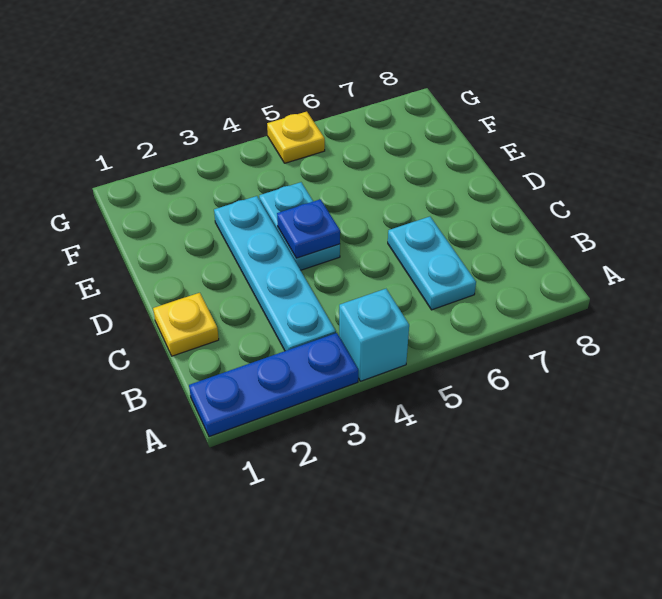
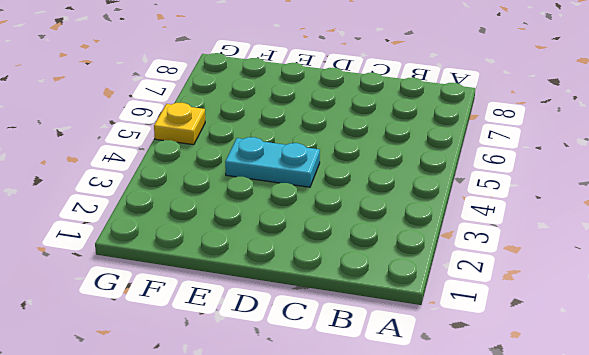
none -> blue 1x3 plate [189,333,358,437]
none -> cyan 1x1 brick [339,289,409,381]

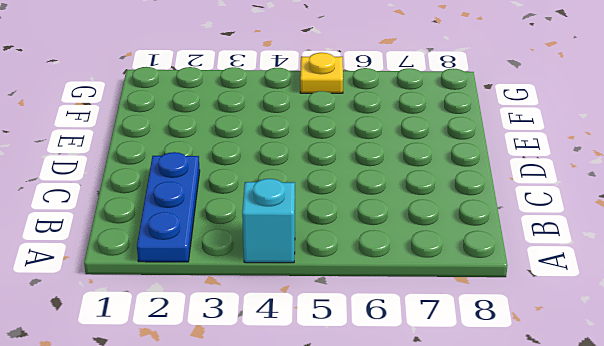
blue 1x3 plate [137,152,200,262] -> blue 1x3 plate turned to [189,333,358,437]
none -> cyan 1x4 plate [214,196,336,351]
none -> cyan 1x2 plate [388,217,476,310]

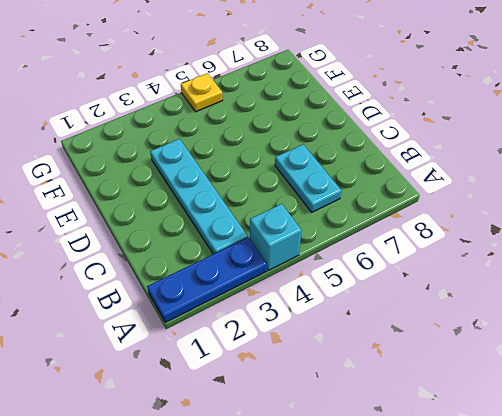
none -> yellow 1x1 plate [153,293,219,356]
none -> cyan 1x2 plate [259,182,340,270]

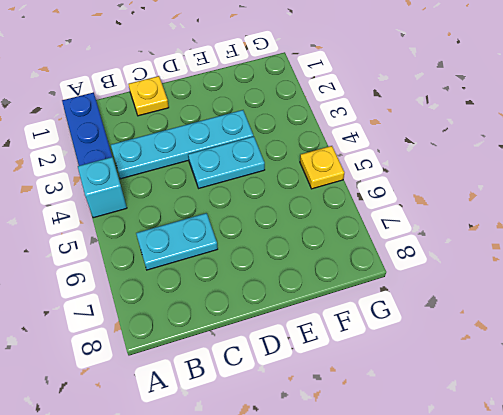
none -> blue 1x1 plate [277,199,340,258]

